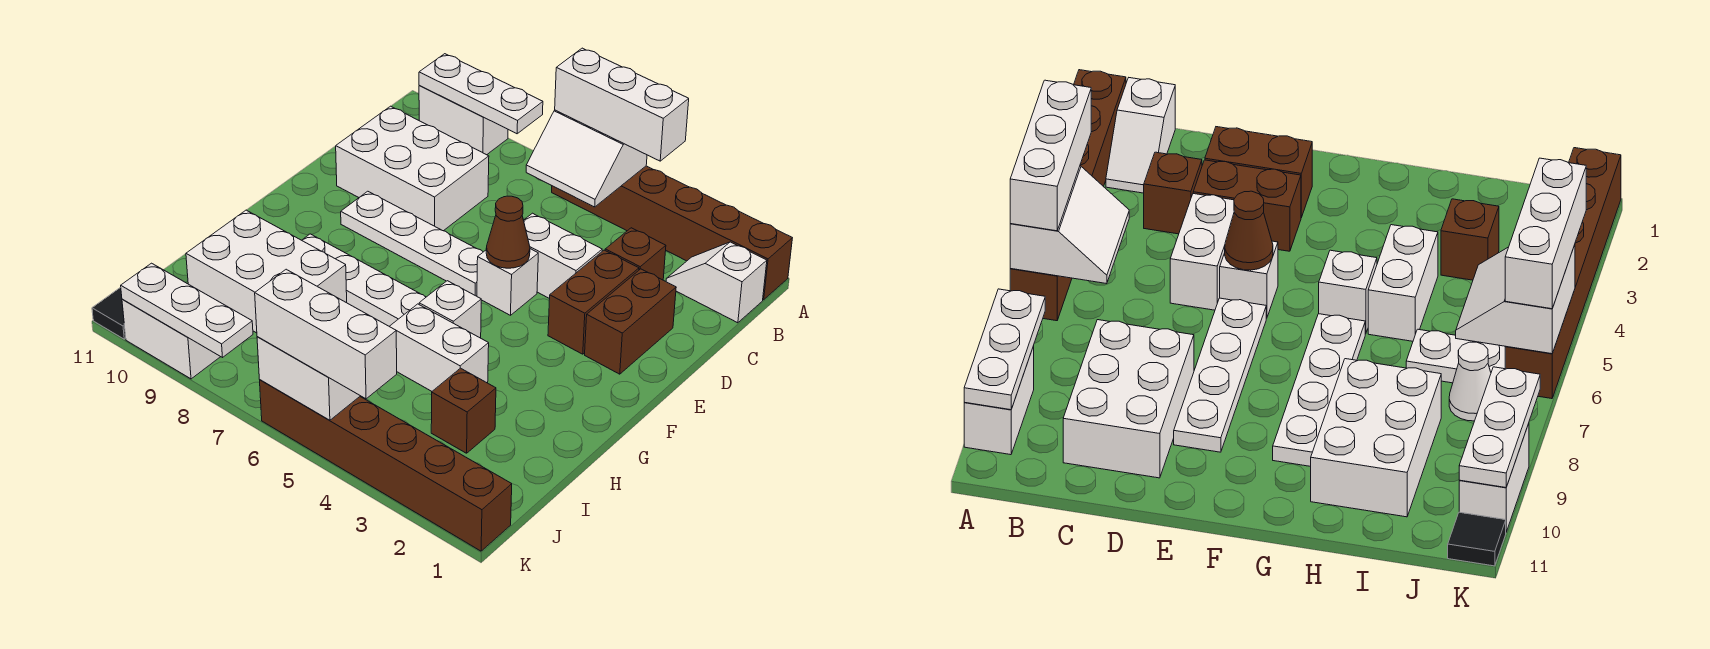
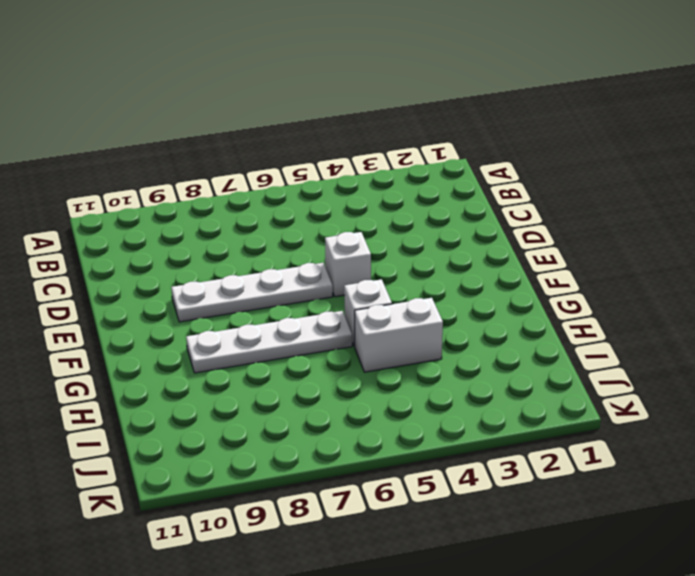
none -> brown 1x6 brick [552,166,792,300]
none -> white 1x2 brick [419,86,508,155]
none -> white 1x2 slope [666,242,767,323]

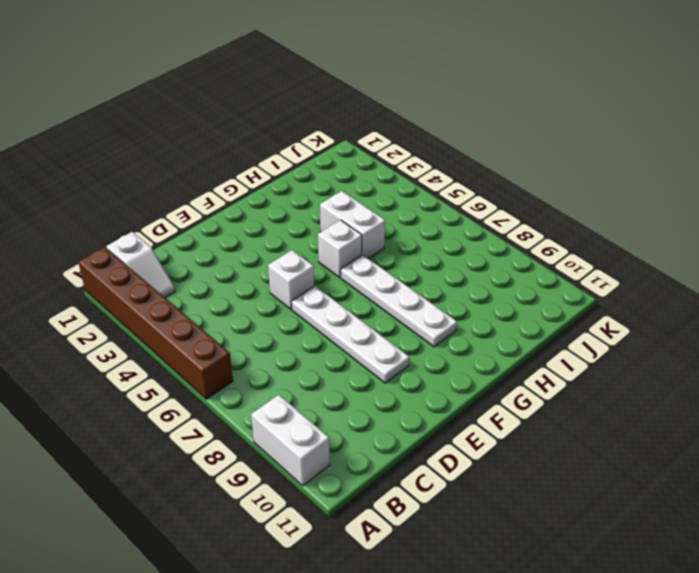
none -> brown 1x1 brick [605,228,666,280]
none -> white 2x3 brick [336,106,489,231]
none -> brown 1x2 brick [585,269,676,374]

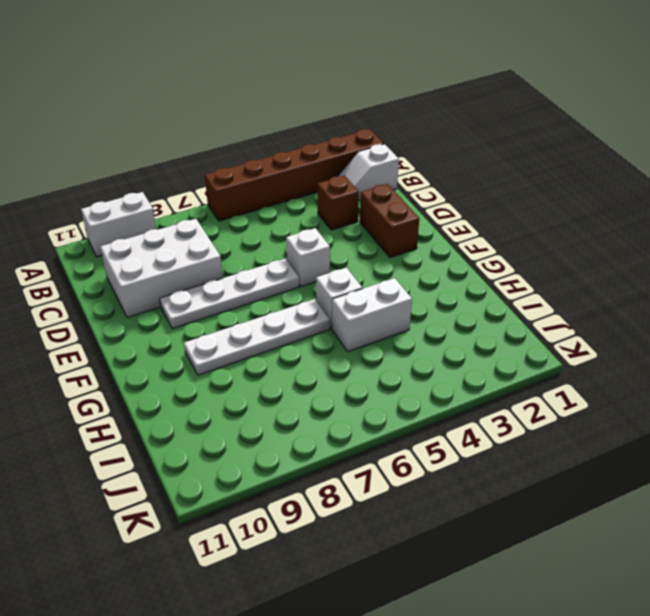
none -> brown 1x2 brick [548,250,639,354]
none -> white 1x2 brick [524,213,602,299]
none -> white 2x3 brick [186,210,347,333]

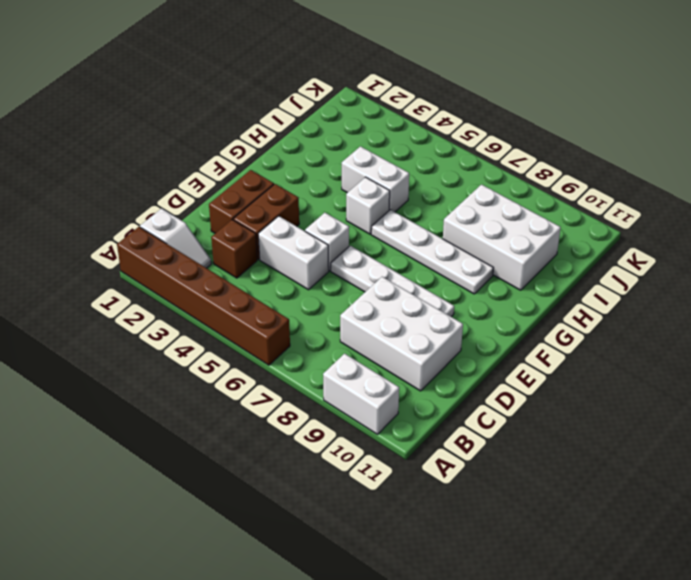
none -> brown 1x1 brick [431,368,496,453]
none -> white 1x2 plate [1406,329,1505,383]
none -> white 1x1 cone [1449,342,1491,421]

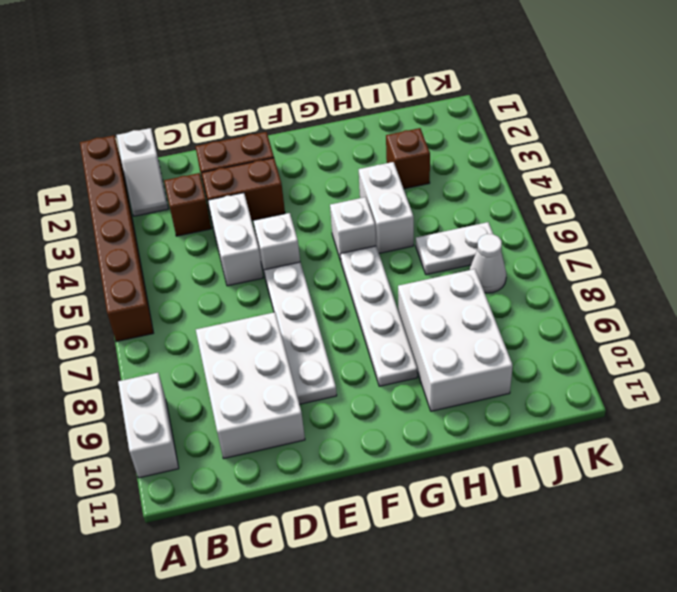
none -> brown 1x6 brick [260,380,512,551]
none -> white 1x2 brick [122,299,220,379]
none -> black 1x1 tile [92,287,126,339]

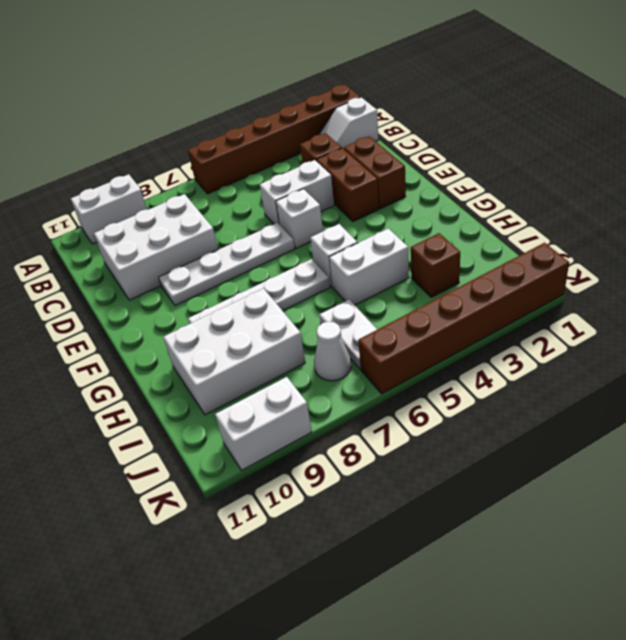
none -> black 1x1 tile [92,287,126,339]
none -> white 2x2 slope [526,110,647,207]
none -> white 1x3 plate [419,54,543,134]

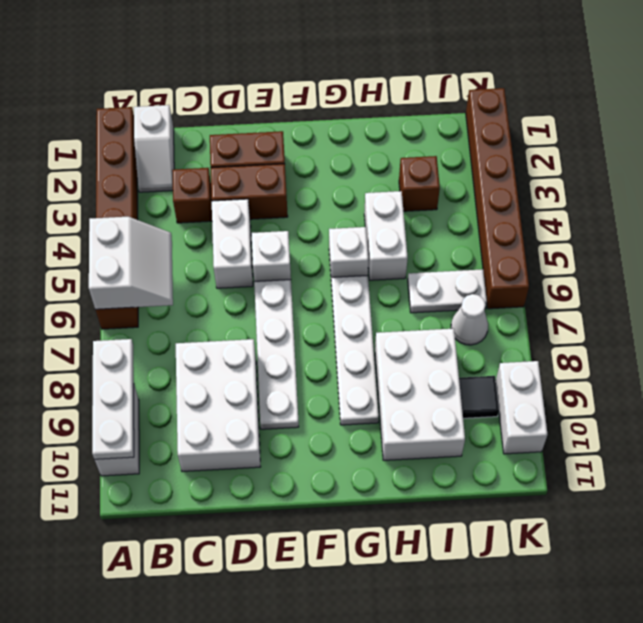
black 1x1 tile [459,376,499,418] -> black 1x1 tile moved to [92,287,126,339]
none -> brown 1x1 cone [486,196,530,268]
none -> white 2x2 slope [257,337,360,420]
none -> white 1x3 plate [121,263,253,357]

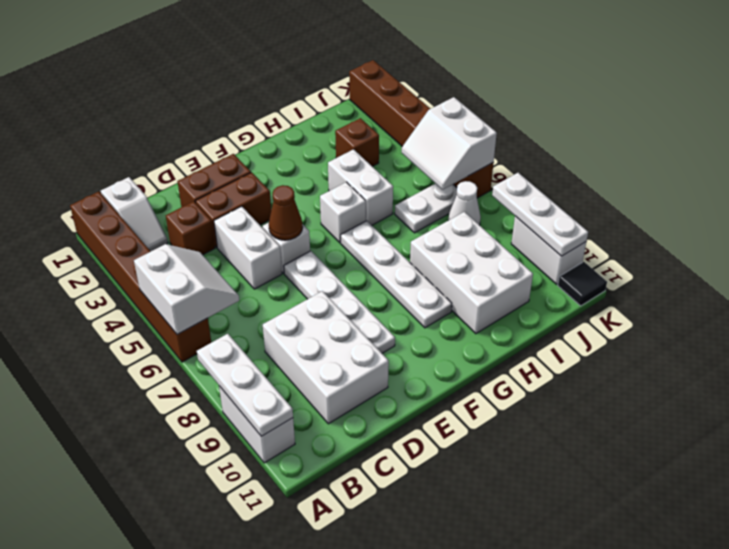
none -> white 1x3 brick [555,48,689,161]
none -> white 1x3 brick [255,269,397,399]

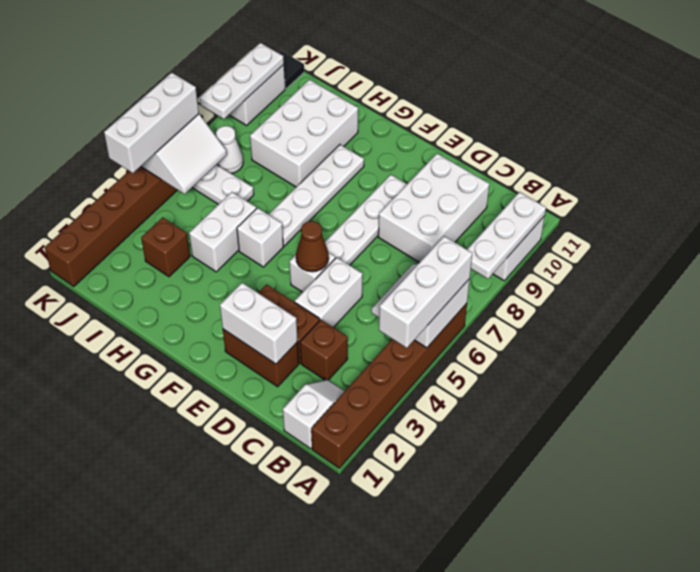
white 1x2 brick [220,283,298,364] -> none

